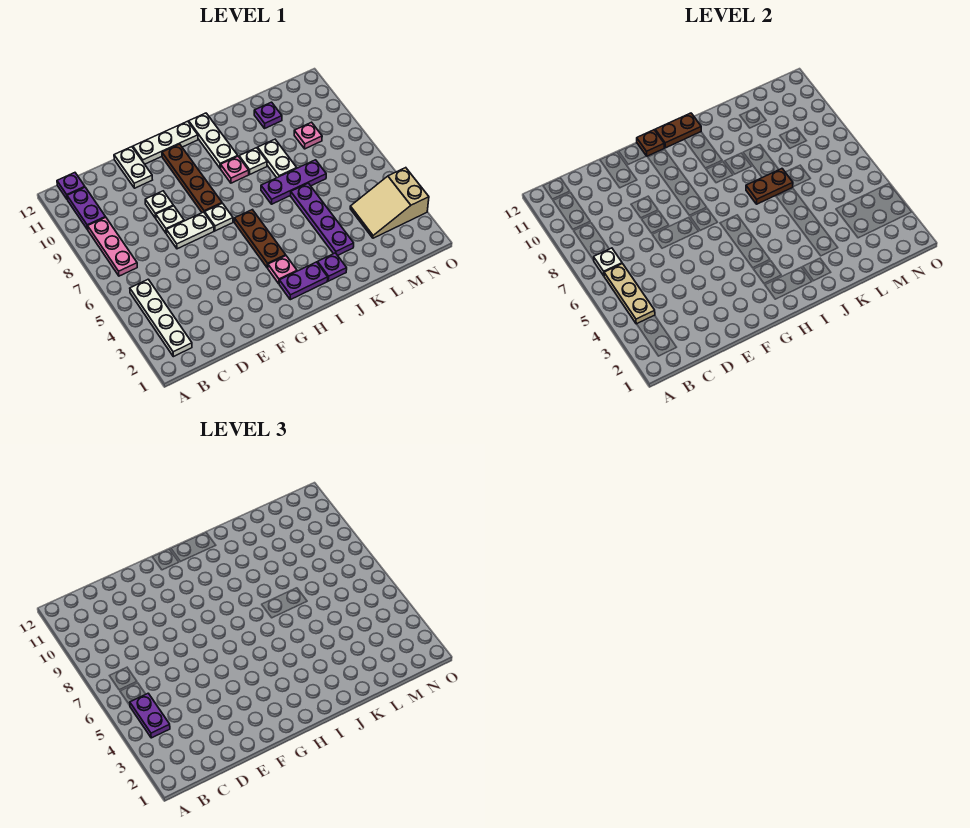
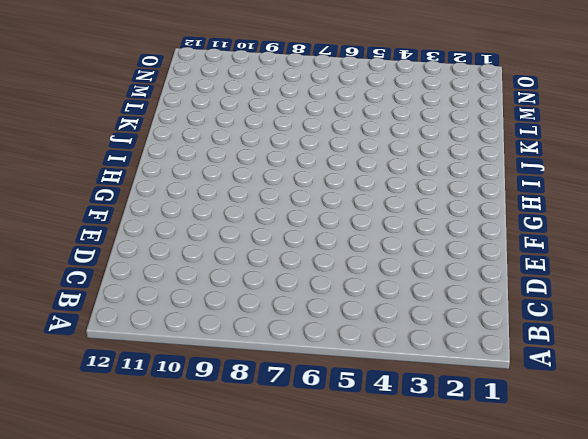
none -> white 1x4 plate [130,279,192,357]
none -> pink 1x3 plate [88,217,137,276]
none -> purple 1x2 plate [67,187,105,230]
none -> purple 1x1 plate [57,173,85,199]

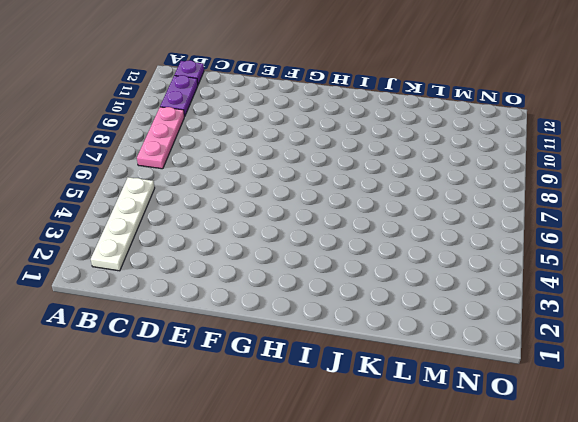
none -> white 1x2 plate [166,212,214,249]
none -> white 1x1 plate [156,206,184,233]
none -> white 1x1 plate [145,191,173,218]
none -> white 1x2 plate [114,147,152,188]

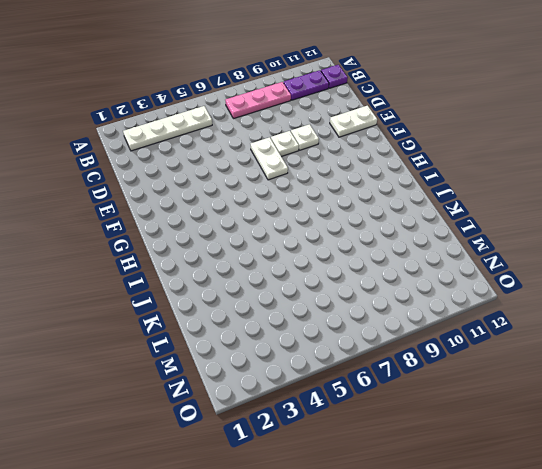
none -> white 1x3 plate [133,121,198,164]
none -> white 1x1 plate [205,203,233,231]
none -> brown 1x4 plate [162,144,222,213]
none -> purple 1x2 plate [279,262,328,300]

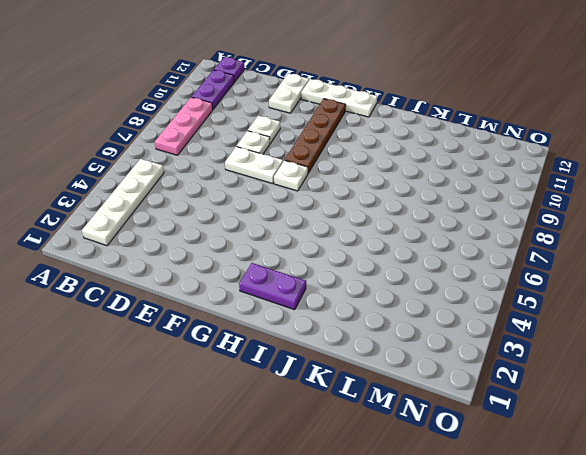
none -> pink 1x1 plate [268,256,297,284]
none -> brown 1x3 plate [235,210,286,268]
none -> pink 1x1 plate [221,156,249,183]
none -> white 1x3 plate [189,113,238,169]

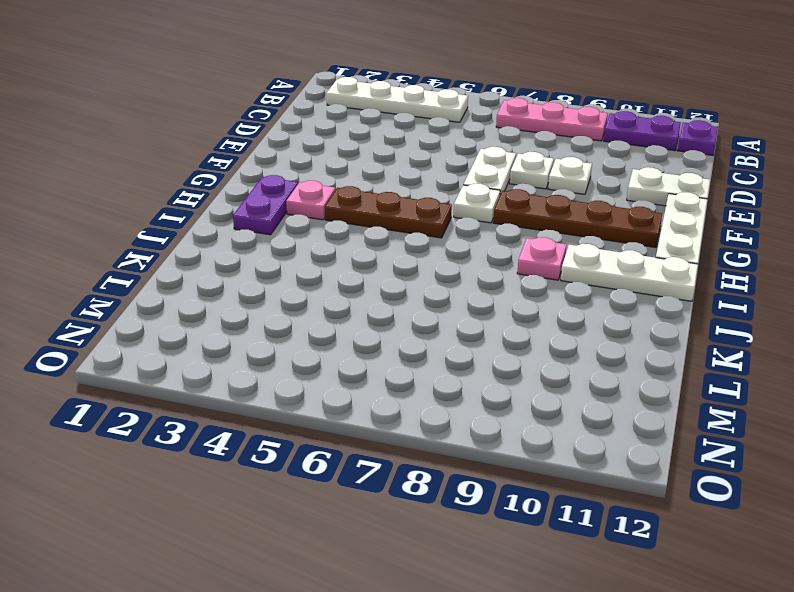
none -> purple 1x1 plate [317,253,347,281]
none -> purple 1x3 plate [261,160,326,204]
none -> white 1x1 plate [239,148,267,174]
none -> purple 1x4 plate [291,183,354,255]

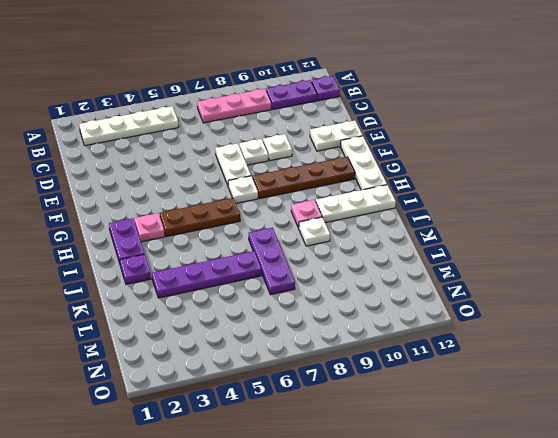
none -> white 1x2 plate [258,139,297,178]
none -> purple 1x1 plate [254,102,282,128]
none -> tan 2x3 slope [350,168,429,238]
none -> pink 1x1 plate [294,122,322,149]

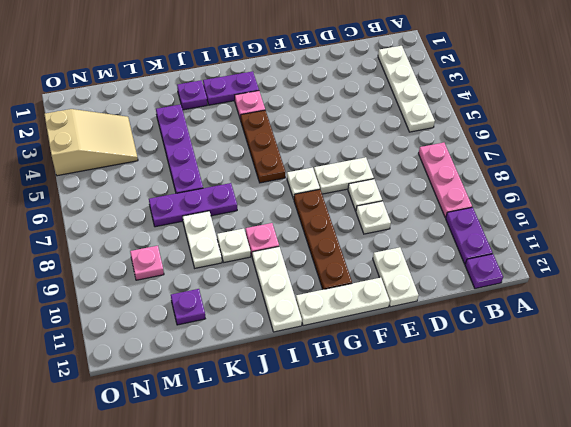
none -> tan 1x3 plate [604,264,655,324]
none -> white 1x1 plate [594,248,622,276]
none -> brown 1x1 plate [637,130,664,156]
none -> brown 1x2 plate [655,113,701,148]

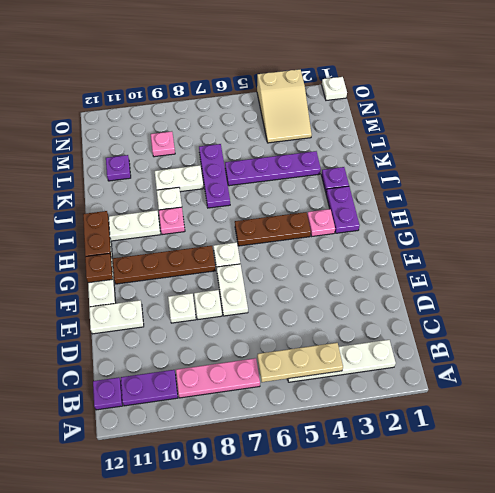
white 1x1 plate [322,77,347,100] -> white 1x1 plate moved to [594,248,622,276]
none -> brown 1x2 plate [746,169,793,204]
none -> purple 1x2 plate [130,693,170,738]

